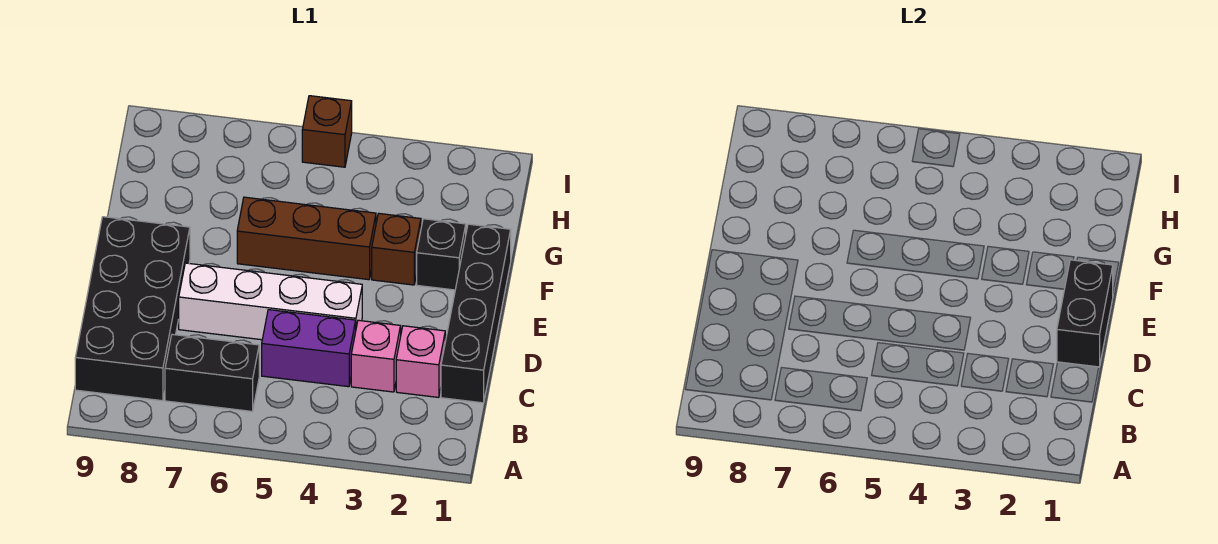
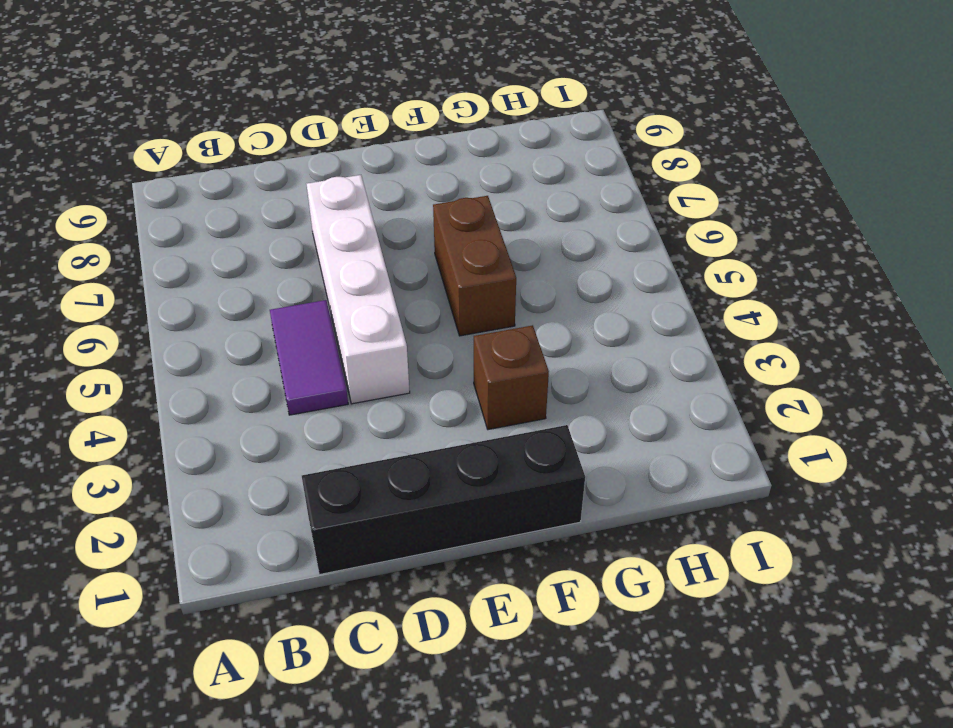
purple 1x2 tile [270,300,348,415] -> purple 1x2 brick [262,310,356,387]
brown 1x2 brick [433,196,516,336] -> brown 1x3 brick [237,197,376,280]
none -> black 1x2 brick [165,334,259,411]
none -> black 2x4 brick [75,217,190,401]
none -> pink 1x1 brick [396,326,445,397]

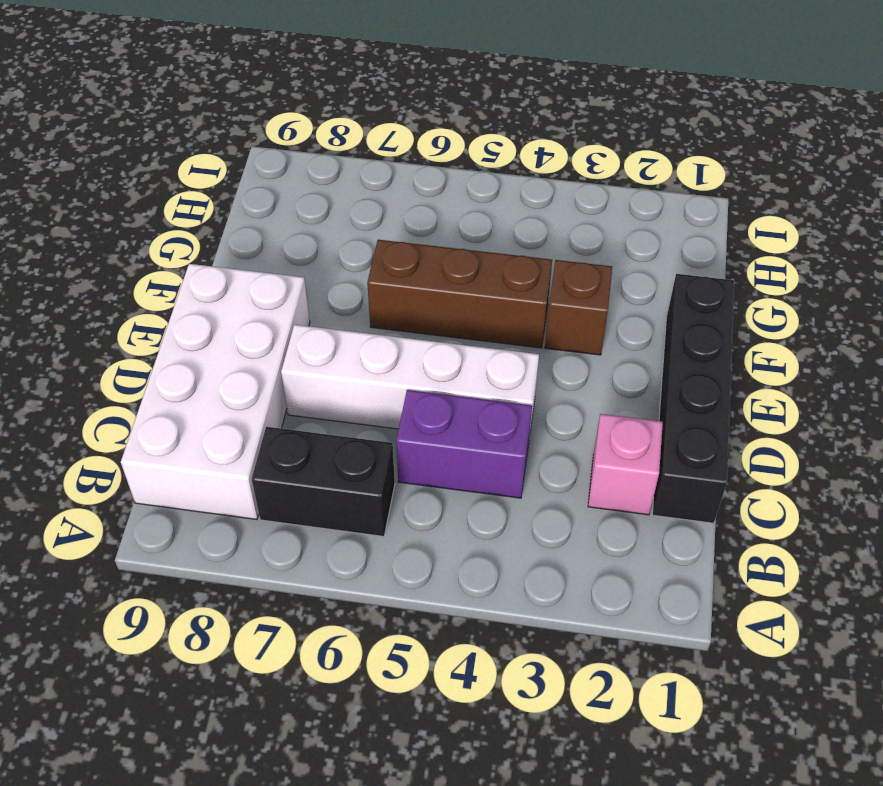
white 2x4 brick [121,264,310,519] -> black 2x4 brick [75,217,190,401]
none -> pink 1x1 brick [351,320,401,392]
none -> black 1x1 brick [417,219,466,290]
none -> brown 1x1 brick [302,96,352,167]

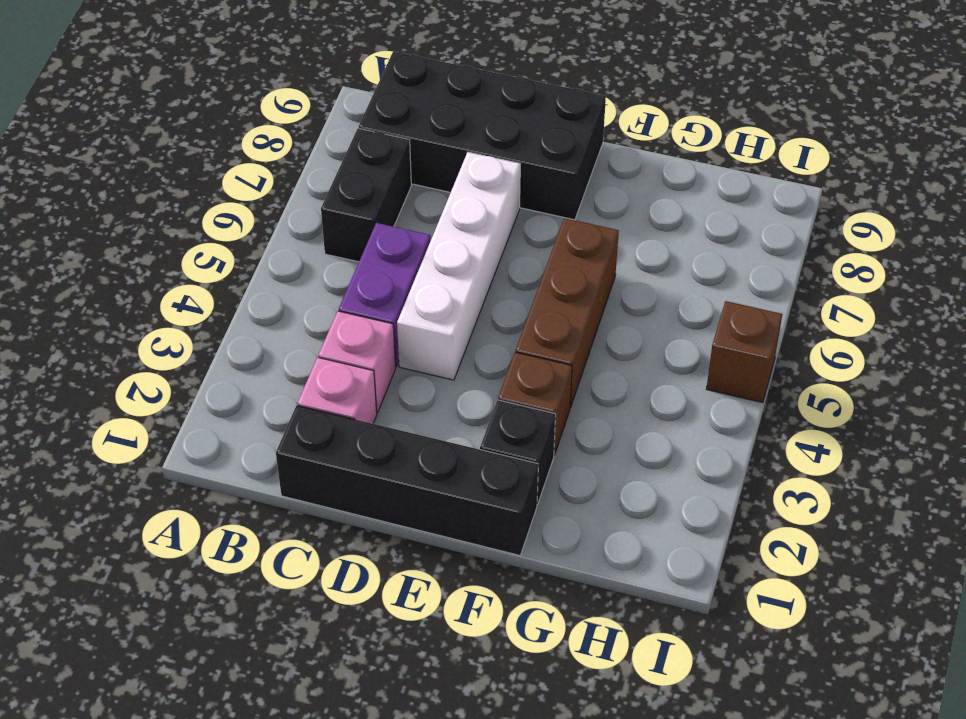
none -> black 1x2 brick [1057,260,1113,367]

